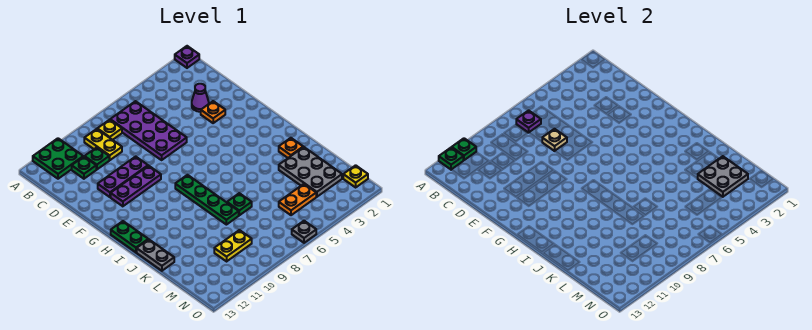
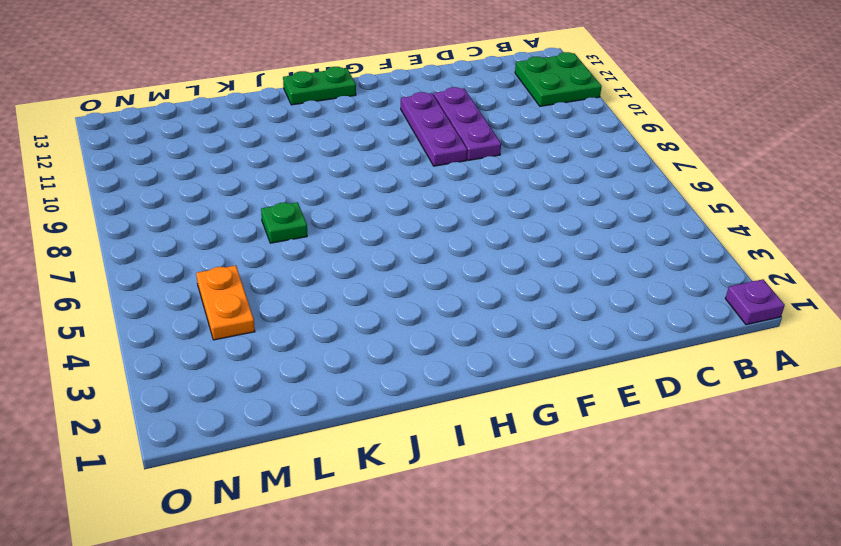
none -> purple 2x4 plate [110,101,187,160]
none -> yellow 1x1 plate [98,120,122,140]
none -> yellow 1x2 plate [84,129,122,160]

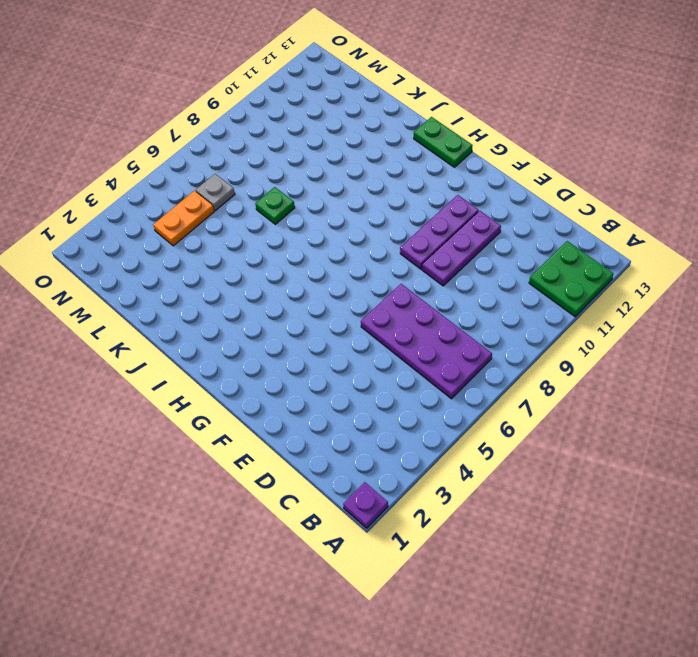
grey 1x1 plate [196,174,235,211] -> grey 1x1 plate moved to [292,221,316,243]
none -> yellow 1x1 plate [98,120,122,140]
none -> yellow 1x2 plate [84,129,122,160]
none -> green 1x1 plate [85,147,109,169]

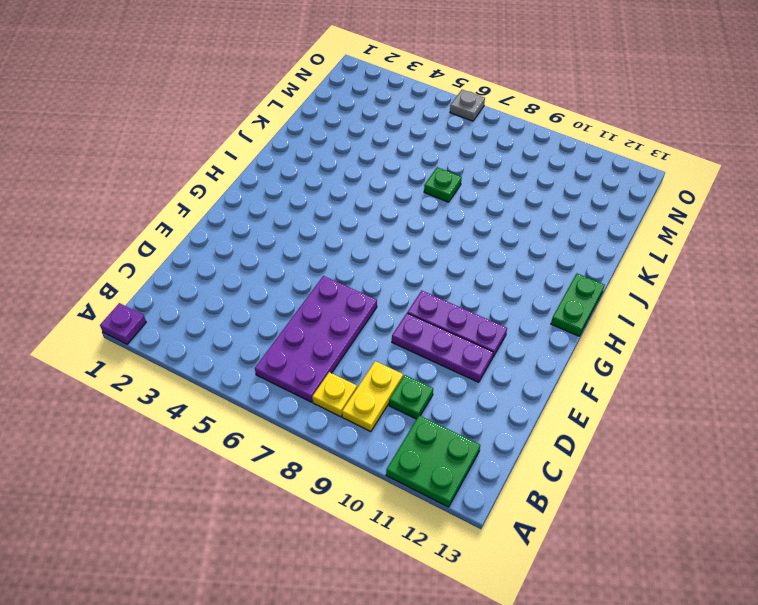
none -> green 1x1 plate [72,157,96,179]
none -> purple 1x1 cone [192,84,209,112]
none -> orange 1x1 plate [201,101,225,123]

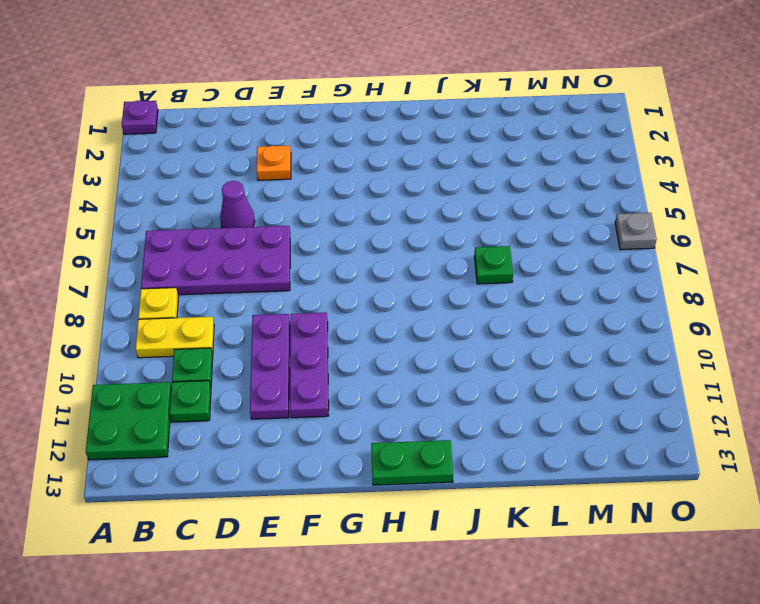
purple 1x1 cone [220,181,255,228] -> purple 1x1 cone moved to [192,84,209,112]
none -> green 1x4 plate [175,175,239,225]
none -> orange 1x1 plate [279,138,303,158]
none -> grey 1x2 plate [137,239,174,271]

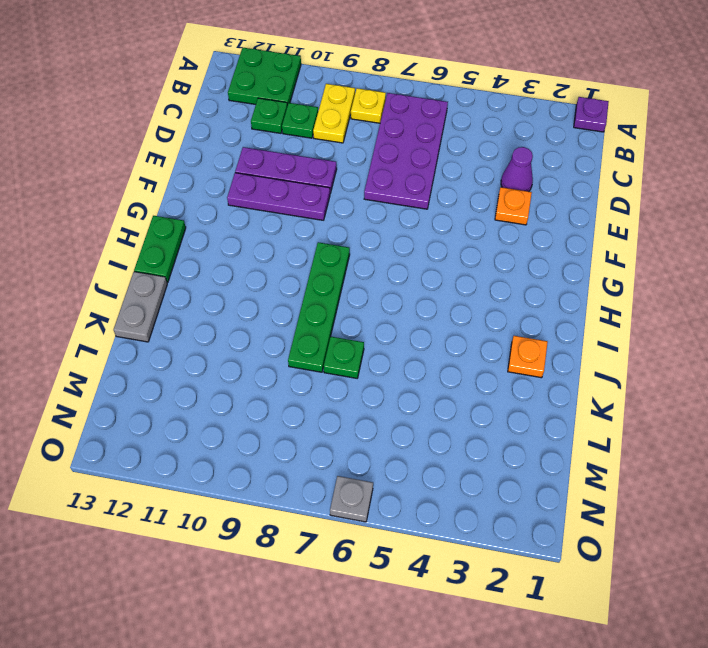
none -> grey 2x3 plate [279,147,342,197]
none -> orange 1x2 plate [279,184,316,215]
none -> yellow 1x2 plate [214,230,252,261]

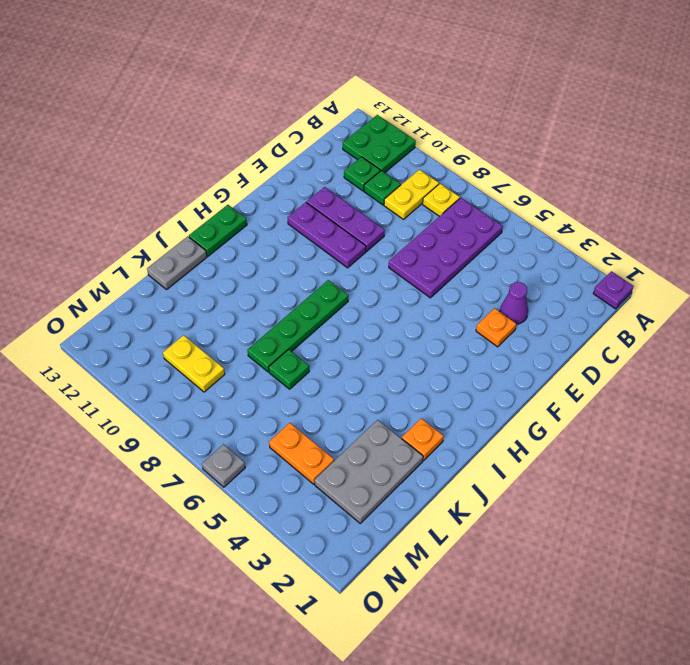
none -> yellow 1x1 plate [343,165,368,187]
none -> green 1x1 plate [452,138,476,160]
none -> green 1x1 plate [439,148,463,170]

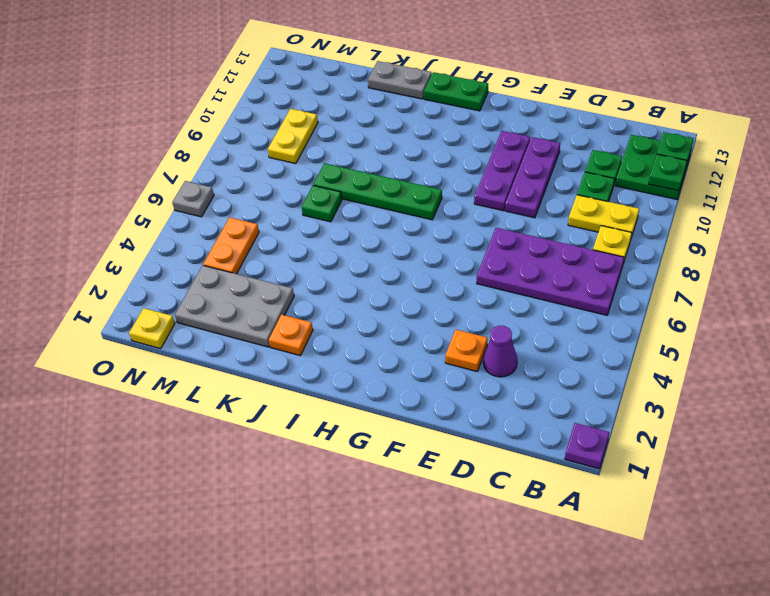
none -> purple 1x1 plate [516,110,541,133]
none -> tan 1x1 plate [542,129,567,151]
none -> grey 2x2 plate [698,156,748,197]

